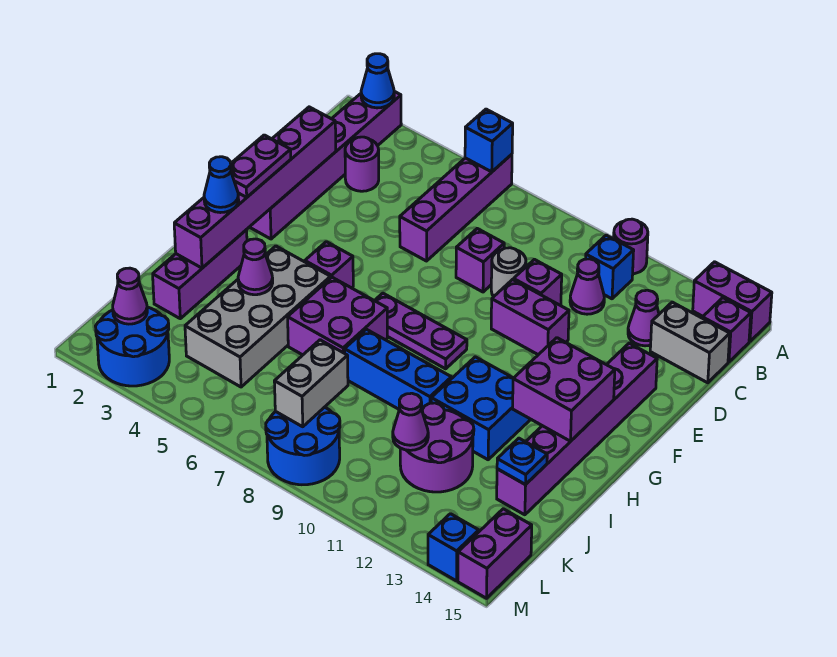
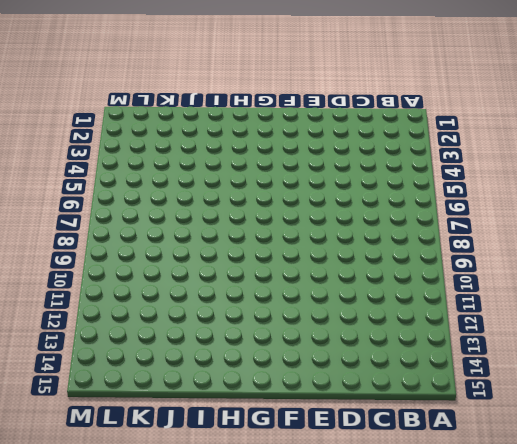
none -> purple 1x6 brick [250,91,401,239]
none -> purple 1x4 brick [400,154,512,261]
none -> purple 1x1 round brick [614,219,648,274]
none -> purple 1x2 brick [693,262,772,342]

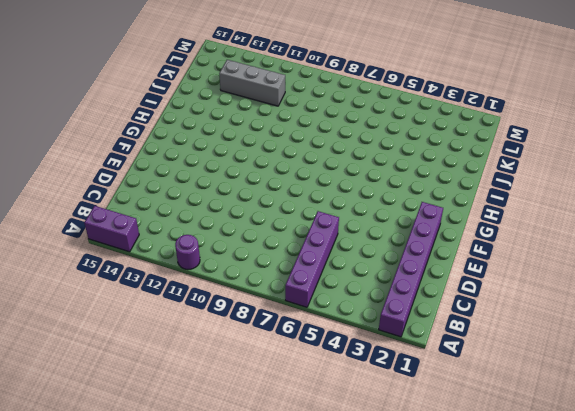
grey 1x3 brick [219,60,285,106] -> purple 2x2 round brick [400,403,474,492]
none -> blue 1x1 brick [586,235,634,299]
none -> purple 1x1 brick [703,298,751,362]
none -> purple 1x1 round brick [345,137,379,191]
none -> purple 1x1 cone [570,259,604,314]

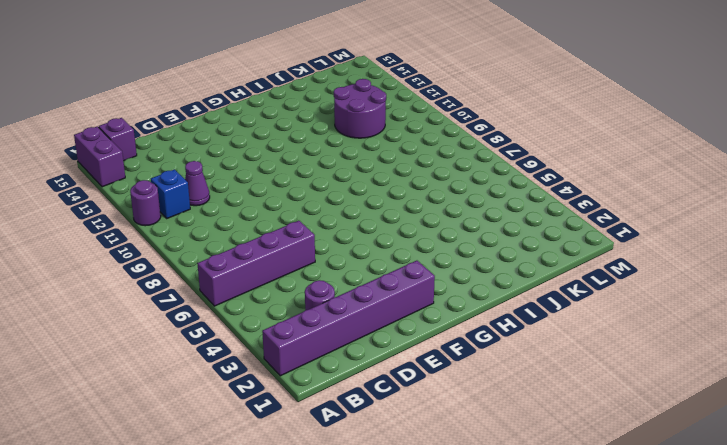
none -> purple 1x1 cone [628,290,659,346]
none -> grey 1x2 brick [650,302,730,383]
none -> purple 1x1 brick [456,229,504,292]
none -> grey 1x1 round brick [491,248,526,296]

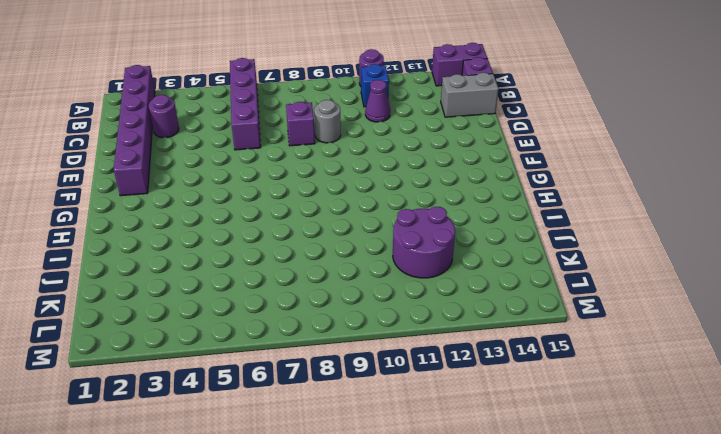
none -> purple 1x1 cone [628,290,659,346]
none -> purple 1x1 brick [514,259,562,305]
none -> purple 1x2 brick [491,280,569,355]
none -> purple 1x6 brick [497,343,657,515]

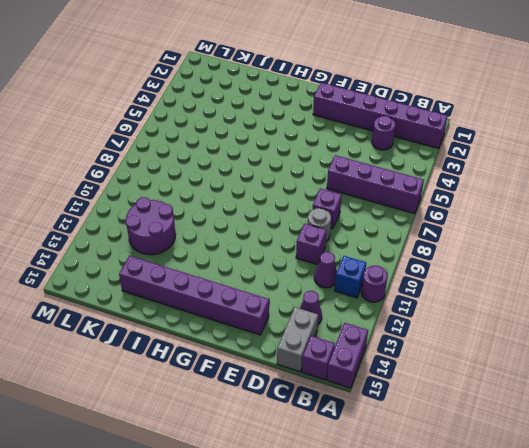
none -> purple 1x2 brick [491,280,569,355]
none -> purple 1x1 brick [305,242,353,288]
none -> purple 1x3 plate [375,293,467,369]
none -> purple 1x3 brick [153,230,247,319]

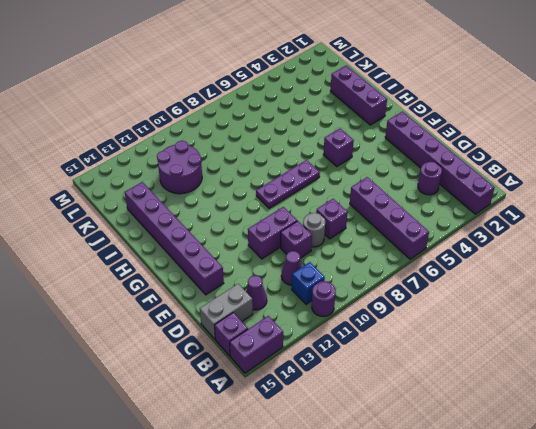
none -> grey 2x4 brick [185,246,331,387]
none -> purple 2x2 brick [288,277,388,355]
none -> blue 2x2 brick [431,357,531,460]
none -> blue 1x3 brick [345,329,451,410]

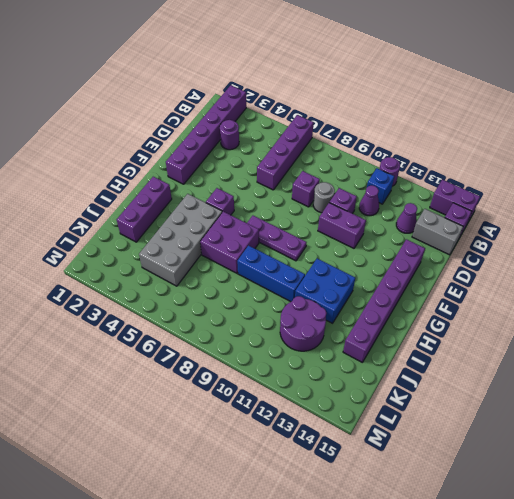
none -> blue 2x2 round brick [95,307,169,386]
none -> blue 2x2 round brick [266,407,340,485]
none -> purple 1x2 brick [458,509,532,598]
none -> blue 1x1 brick [428,514,479,581]

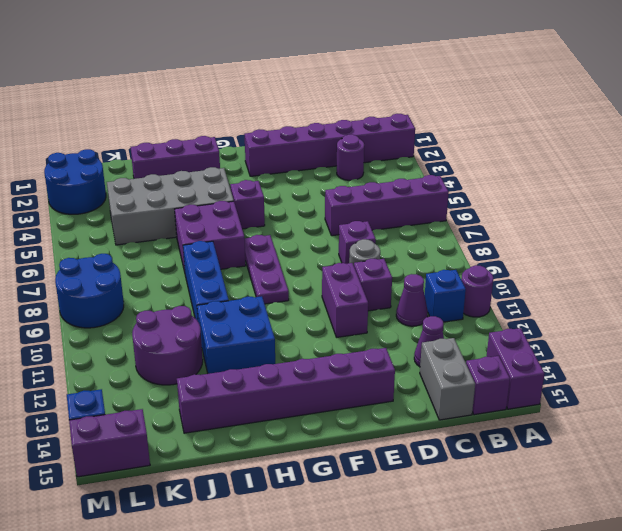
none -> blue 1x1 cone [361,54,394,108]
none -> blue 1x1 brick [465,109,513,172]
none -> purple 1x6 brick [174,107,336,268]
none -> purple 2x2 brick [513,338,615,441]

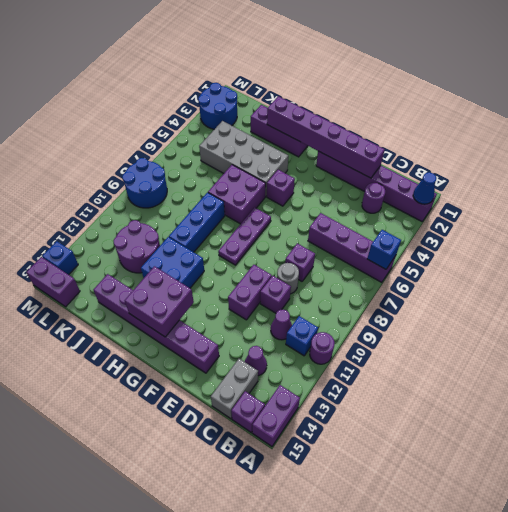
none -> purple 1x1 cone [238,239,273,295]
none -> blue 1x1 plate [497,438,547,485]
none -> grey 1x2 brick [274,340,348,427]
none -> purple 1x1 cone [393,393,428,450]

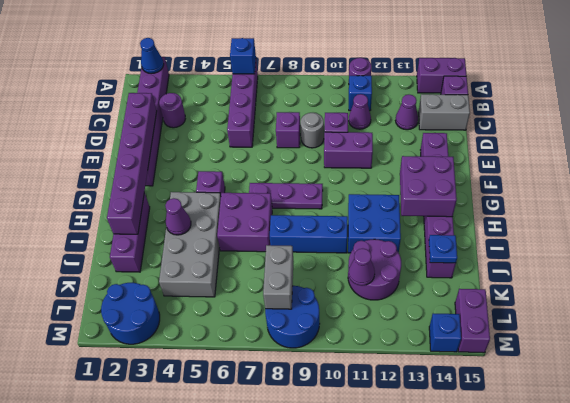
none -> purple 1x1 cone [113,268,147,324]
none -> purple 1x2 plate [231,135,291,197]
none -> blue 1x1 cone [204,157,239,213]

